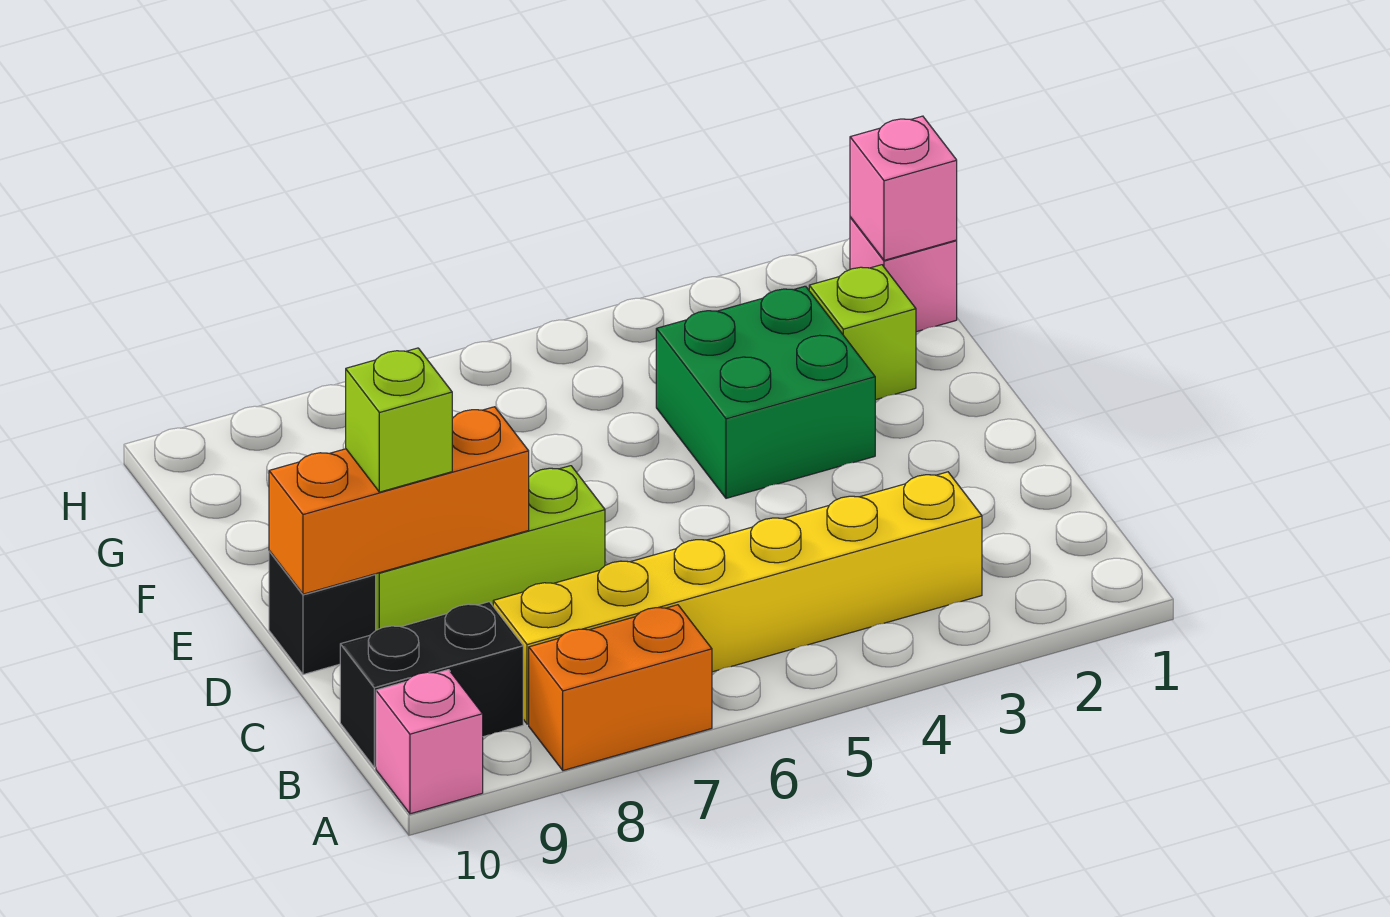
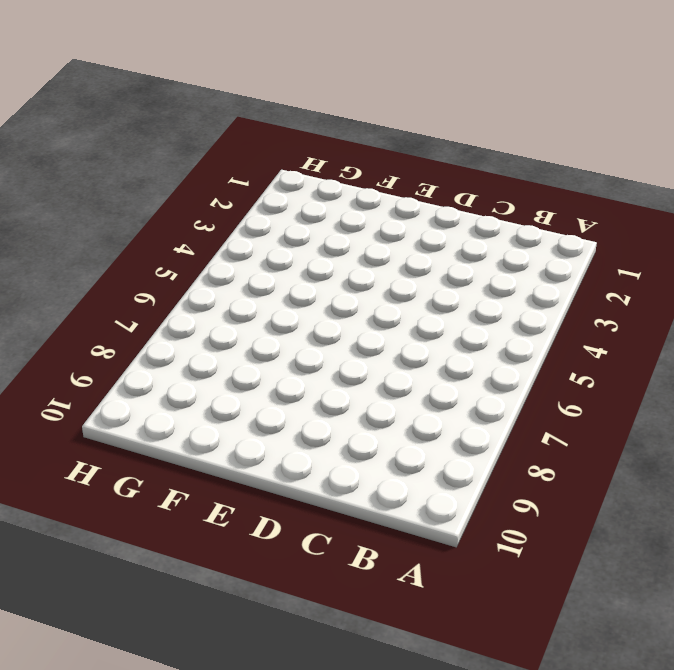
none -> orange 1x2 brick [529,605,712,770]
none -> pink 1x1 brick [376,670,483,814]
none -> yellow 1x6 brick [493,472,982,724]

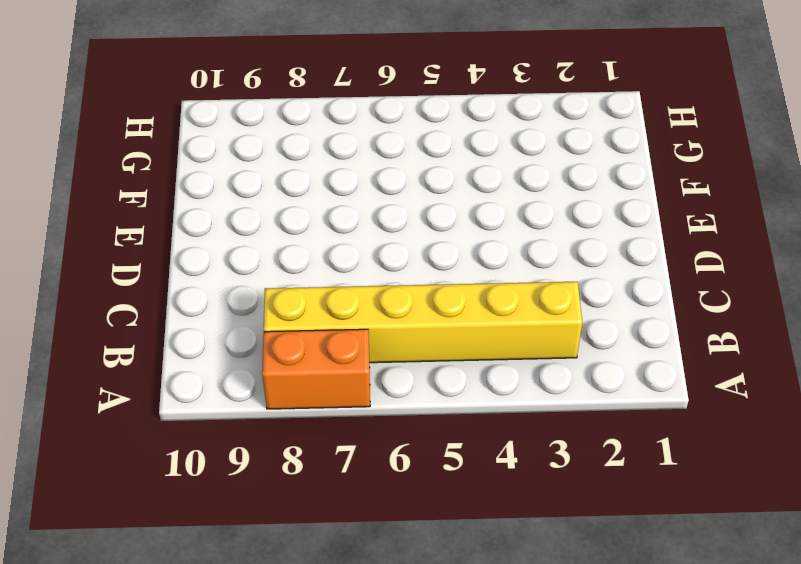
none -> pink 1x1 brick [376,670,483,814]
none -> black 1x2 brick [340,602,523,767]
none -> lime 1x3 brick [375,466,605,630]

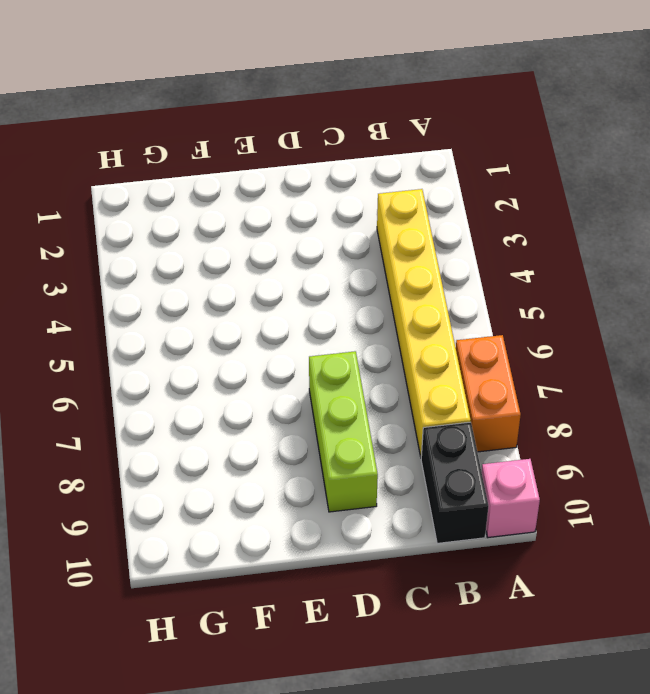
none -> black 1x1 brick [269,551,376,675]
none -> green 2x2 brick [656,286,875,498]
none -> lime 1x1 brick [809,265,916,400]

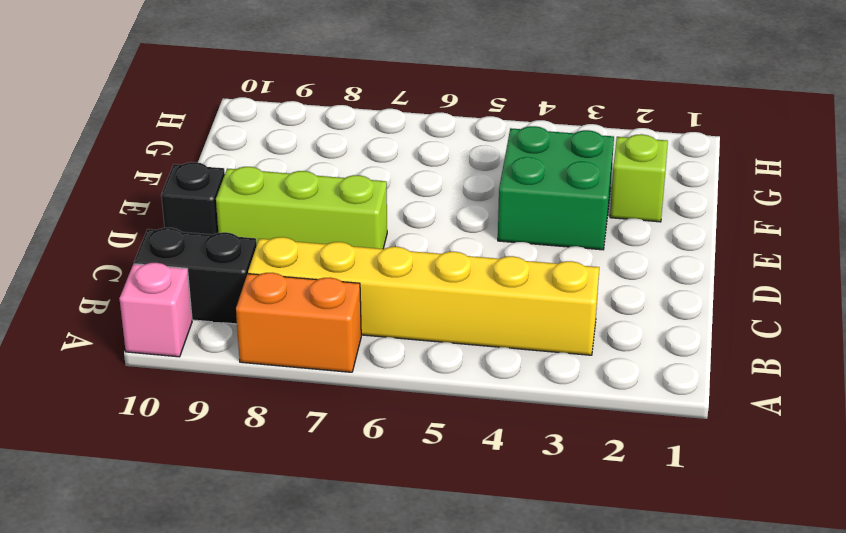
none -> pink 1x1 brick [850,217,957,332]
none -> orange 1x3 brick [269,407,529,594]
none -> pink 1x1 brick [850,116,957,260]

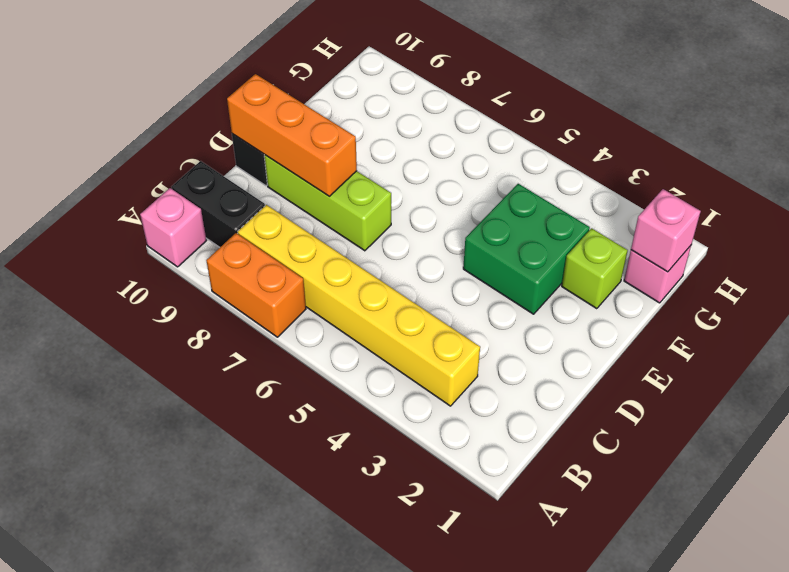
none -> lime 1x1 brick [346,348,452,492]

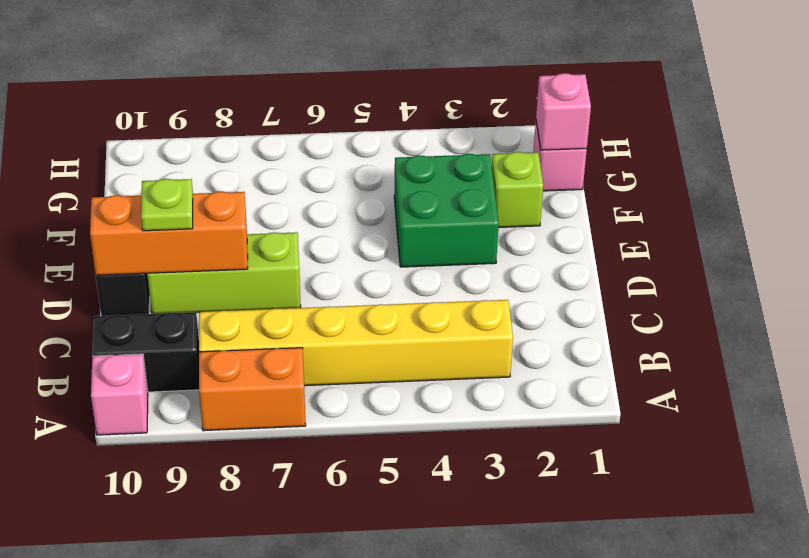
lime 1x1 plate [141,179,193,231] -> lime 1x1 brick [346,348,452,492]

